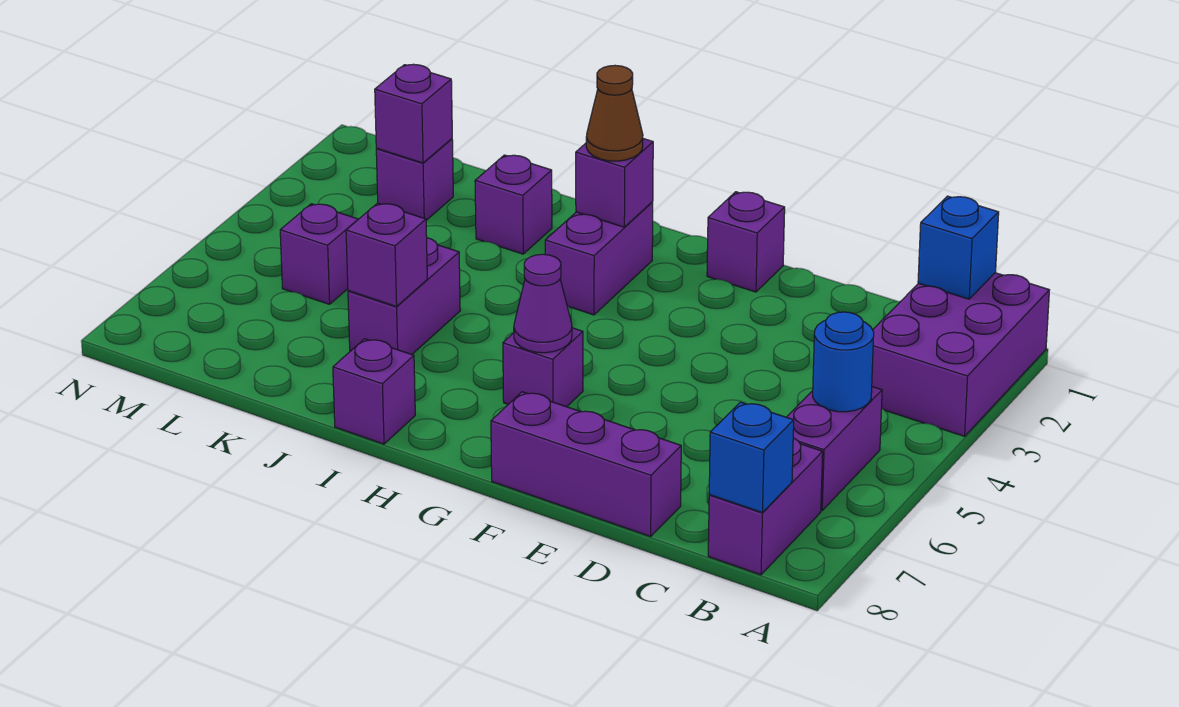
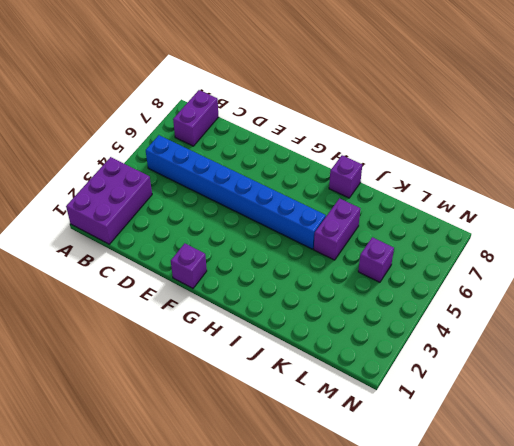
blue 1x8 brick [146,135,326,249] -> purple 1x2 brick [787,387,882,511]
none -> purple 1x3 brick [491,392,681,536]
none -> purple 1x1 brick [503,328,583,407]
none -> purple 1x2 brick [545,202,653,315]

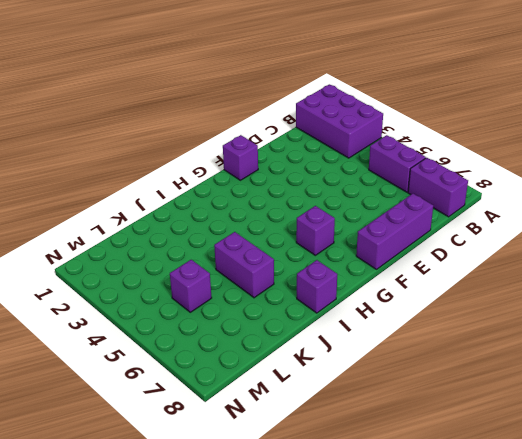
none -> purple 1x2 brick [545,202,653,315]
none -> purple 1x1 brick [475,155,552,254]
none -> purple 1x1 brick [376,139,453,220]

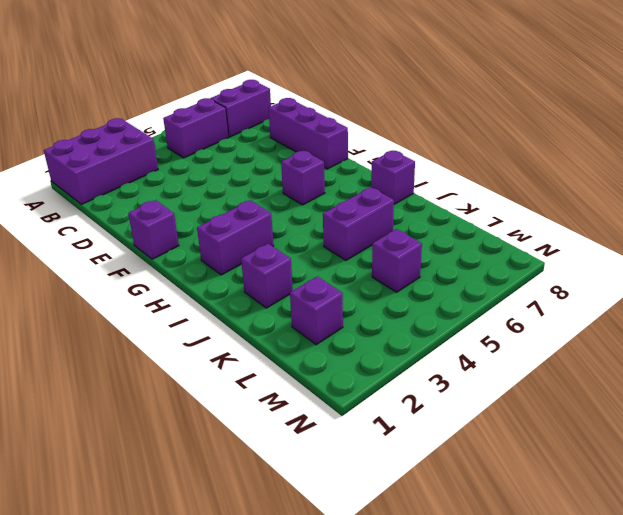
none -> blue 1x1 brick [918,196,999,299]
none -> blue 1x1 round brick [813,312,874,412]
none -> blue 1x1 brick [709,402,794,513]

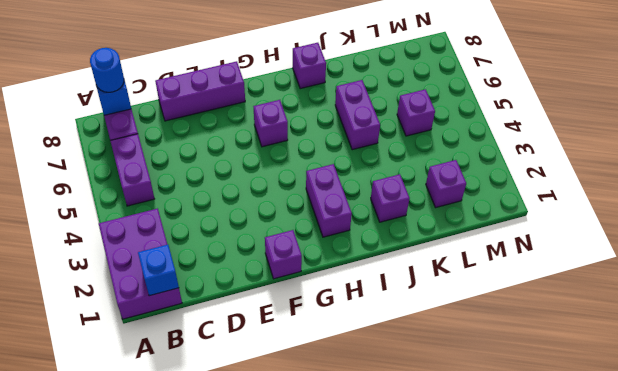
blue 1x1 round brick [90,48,124,92] -> blue 1x1 round brick moved to [813,312,874,412]
none -> purple 1x1 cone [514,254,572,353]
none -> purple 1x1 brick [576,139,653,227]
none -> purple 1x1 brick [346,203,427,307]

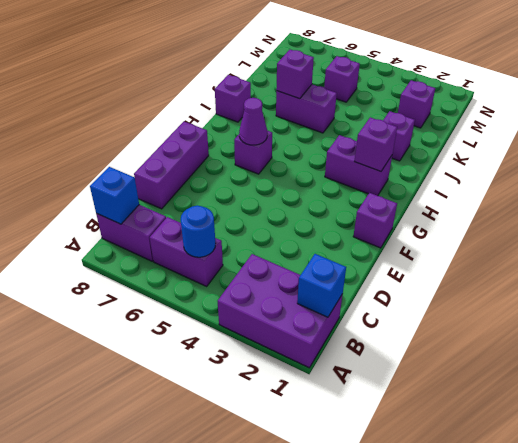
none -> purple 1x1 brick [375,64,452,163]
none -> brown 1x1 cone [586,65,643,161]

